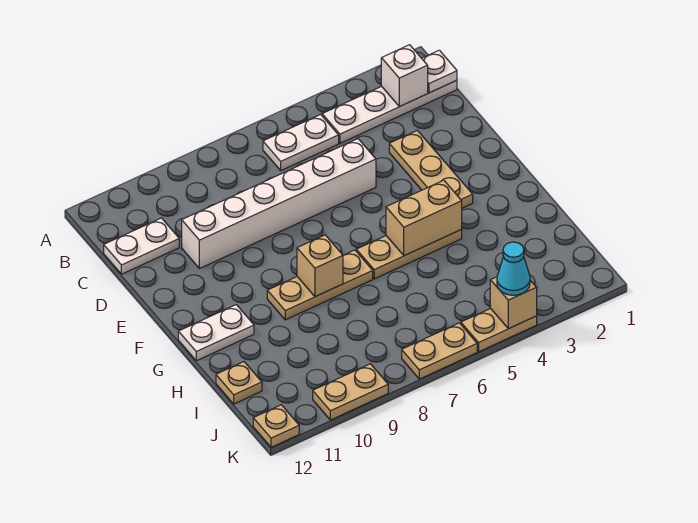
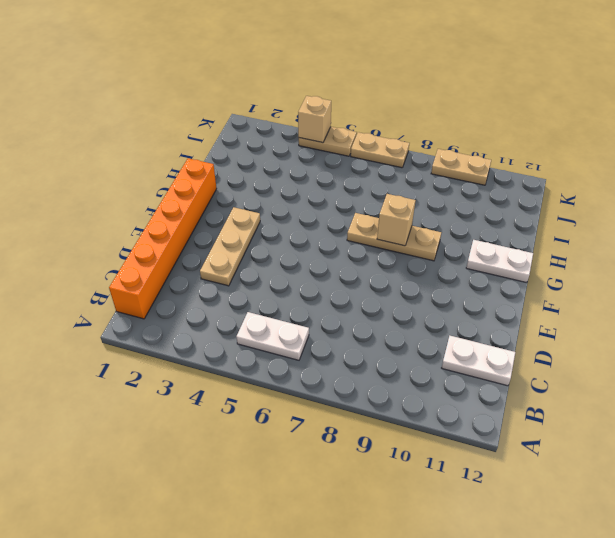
orange 1x6 brick [109,158,217,319] -> white 1x4 plate [322,80,457,143]
none -> white 1x6 brick [182,139,376,269]
none -> tan 1x3 plate [356,230,462,279]
none -> tan 1x1 plate [216,362,262,404]

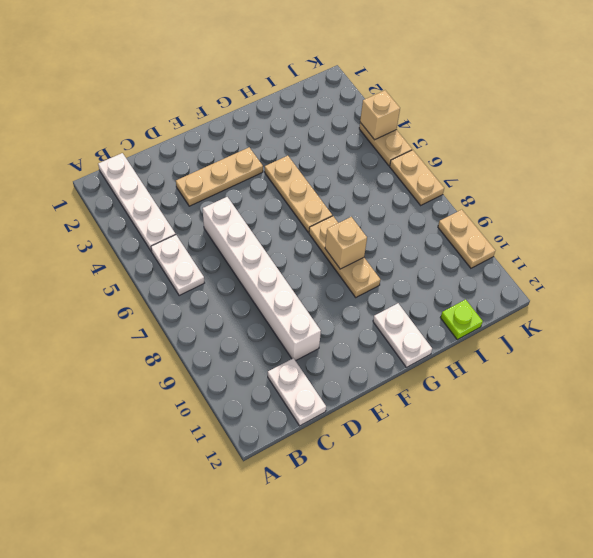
lime 1x1 plate [440,299,483,340] -> tan 1x1 plate [216,362,262,404]
none -> tan 1x1 plate [253,405,299,447]
none -> white 1x1 plate [422,50,457,93]
none -> white 1x1 brick [381,45,428,107]

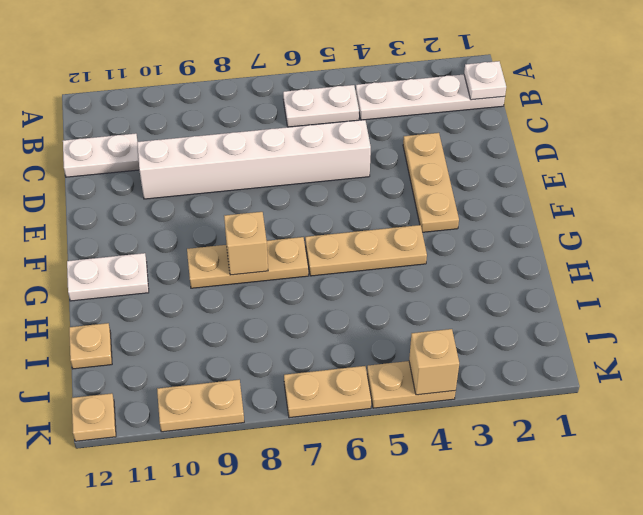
none -> white 1x1 brick [381,45,428,107]
none -> tan 1x2 brick [386,180,462,256]
none -> cyan 1x1 cone [497,242,530,295]

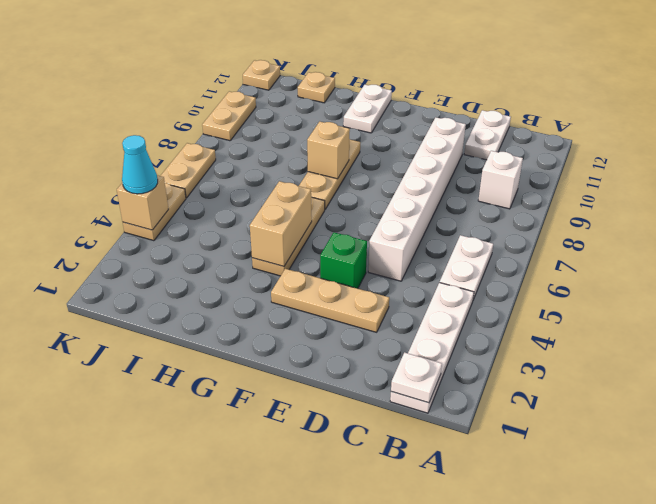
white 1x1 brick [478,151,523,209] -> white 1x1 brick moved to [381,45,428,107]
green 1x1 brick [320,232,367,289] -> none

